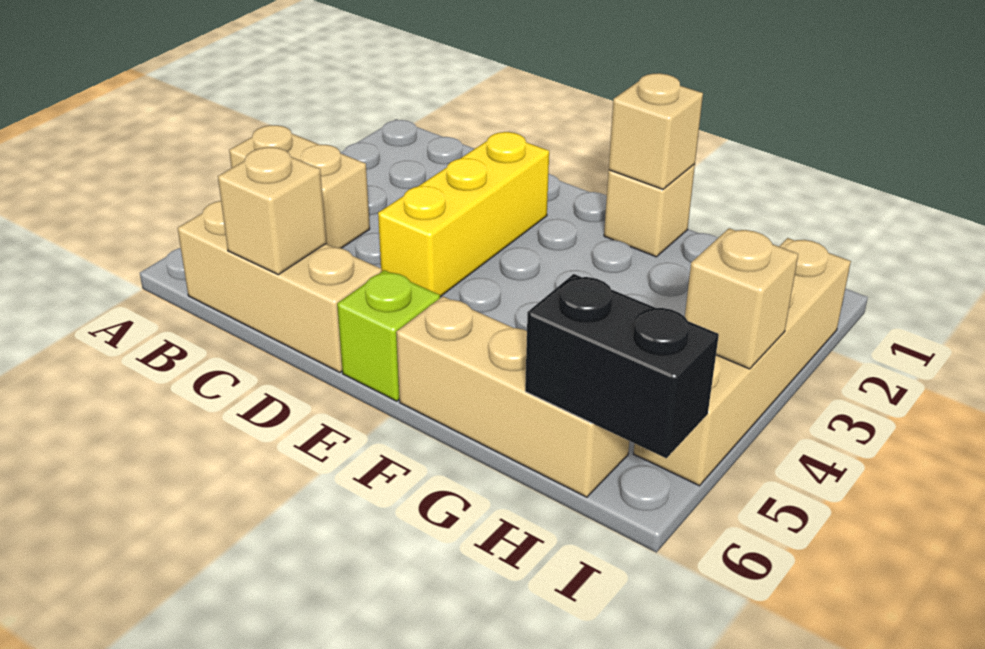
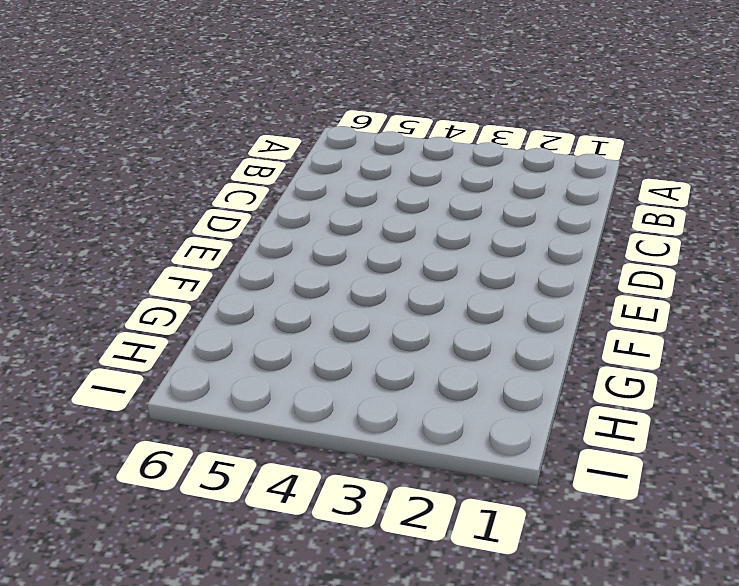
none -> tan 1x2 brick [229,125,370,248]
none -> tan 1x3 brick [178,201,382,372]

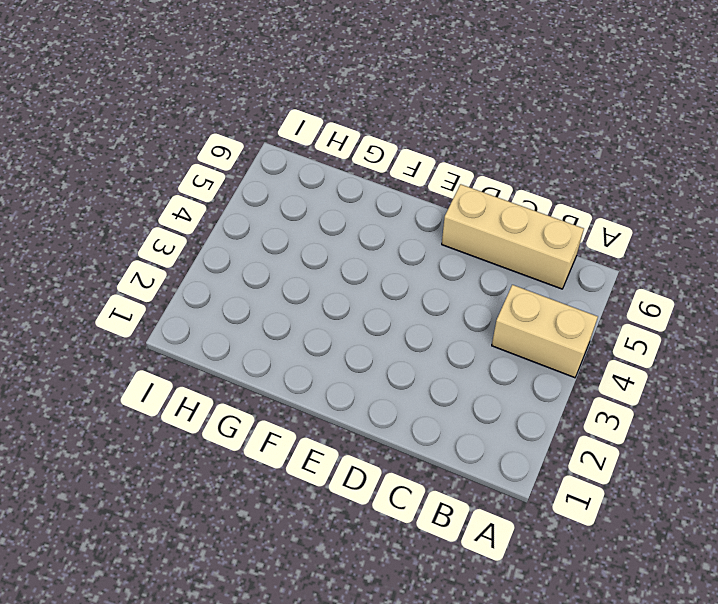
none -> yellow 1x3 brick [378,132,549,297]
none -> lime 1x1 brick [337,270,440,401]

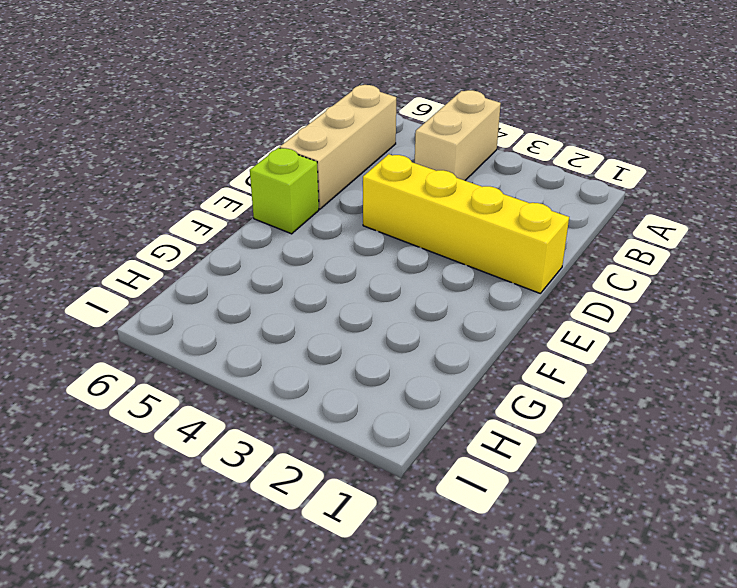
yellow 1x4 brick [363,154,569,293] -> yellow 1x3 brick [378,132,549,297]
none -> tan 1x1 brick [604,164,695,257]
none -> tan 1x3 brick [396,296,629,497]

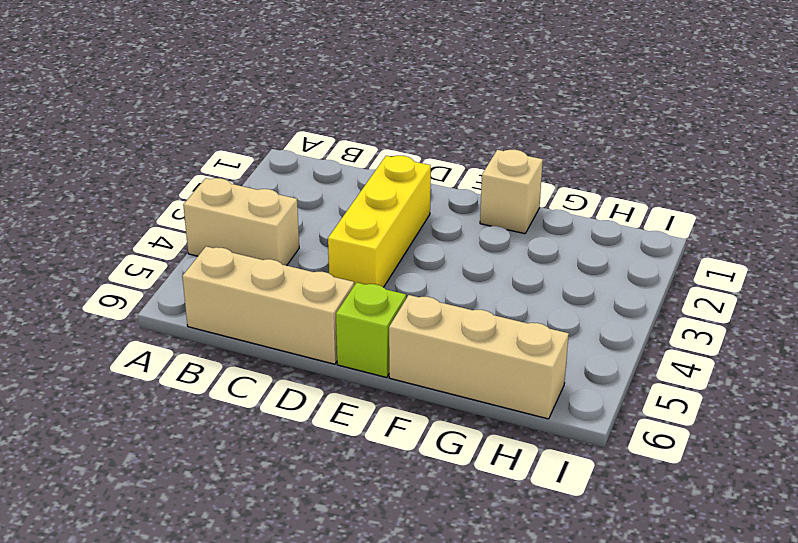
none -> tan 1x4 brick [634,238,851,486]
none -> tan 1x1 brick [218,147,326,275]

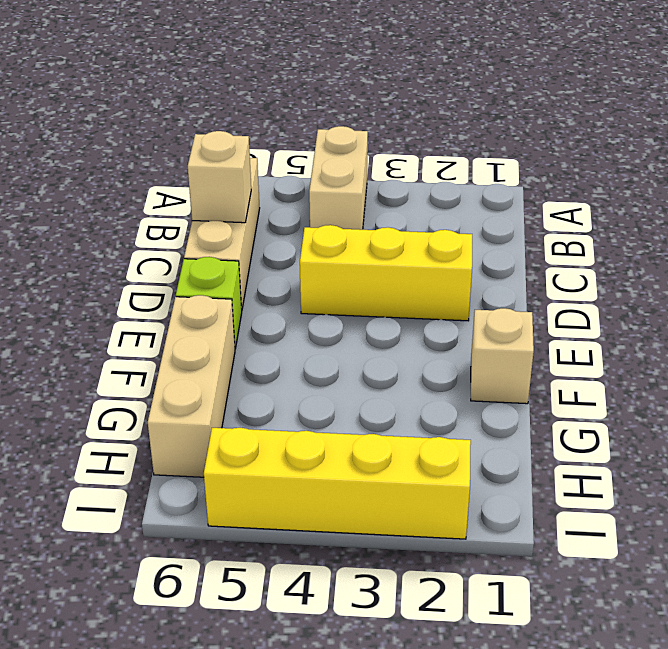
yellow 1x4 brick [204,428,471,539] -> tan 1x4 brick [634,238,851,486]
none -> tan 1x1 brick [609,73,703,189]
none -> black 1x2 brick [525,274,719,458]

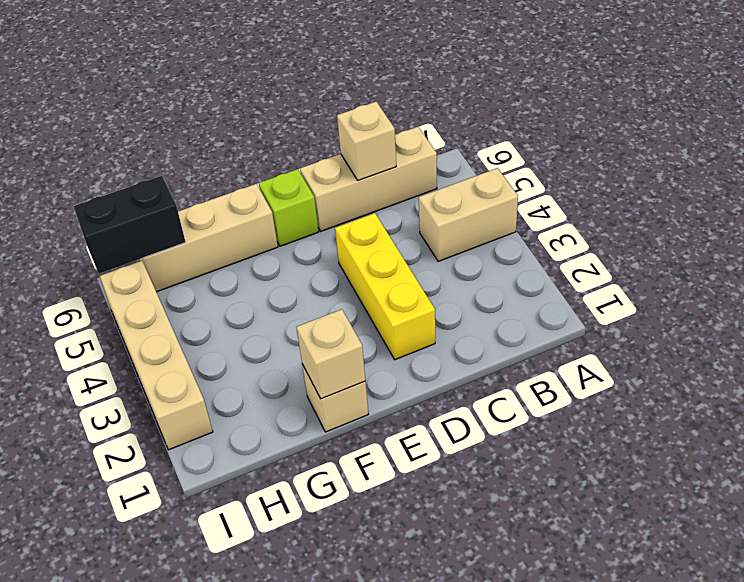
none -> tan 1x1 brick [685,228,798,369]

